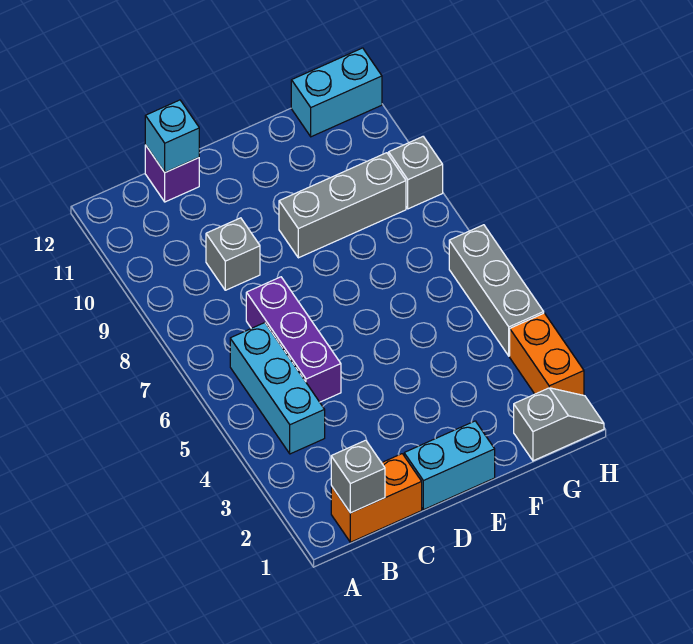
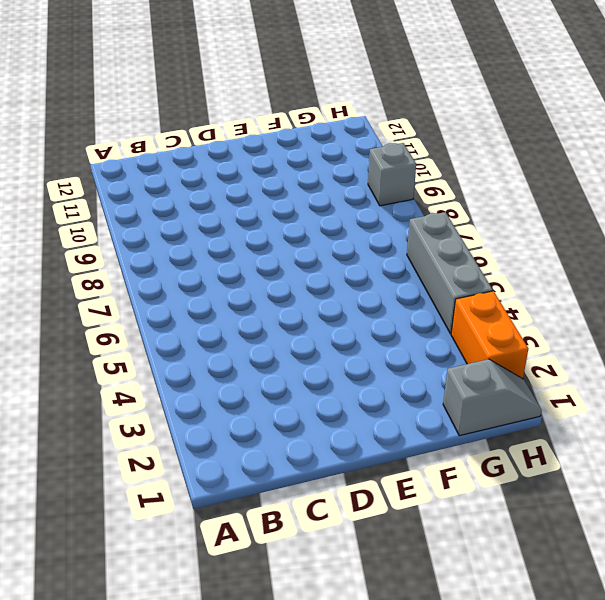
none -> orange 1x2 brick [331,454,422,542]
none -> cyan 1x3 brick [230,323,325,454]
none -> purple 1x3 brick [246,277,341,402]

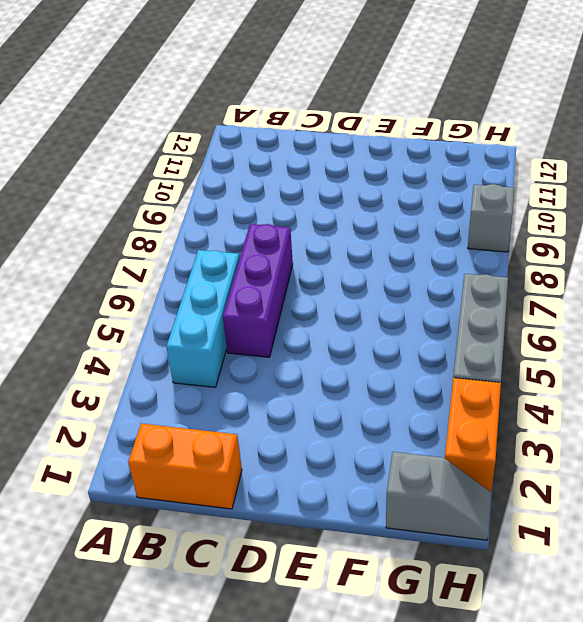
none -> grey 1x1 brick [206,218,260,290]
none -> purple 1x1 brick [145,145,199,202]
none -> cyan 1x2 brick [404,421,495,510]

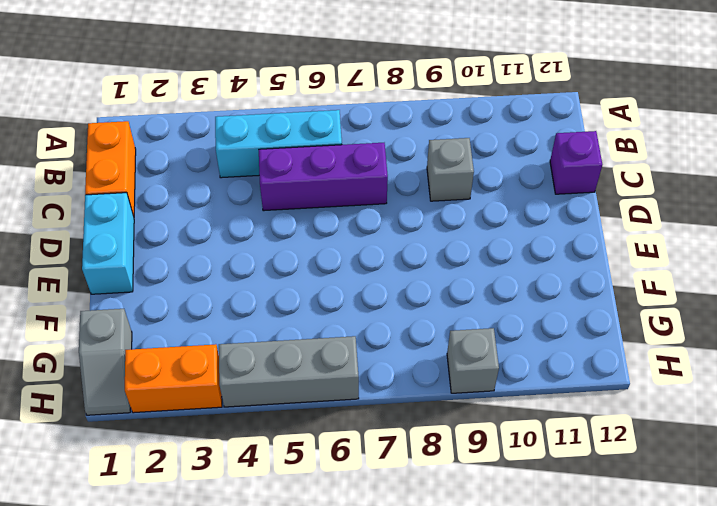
none -> grey 1x3 brick [279,153,406,258]
none -> cyan 1x2 brick [291,48,382,137]
none -> grey 1x1 brick [331,440,385,513]

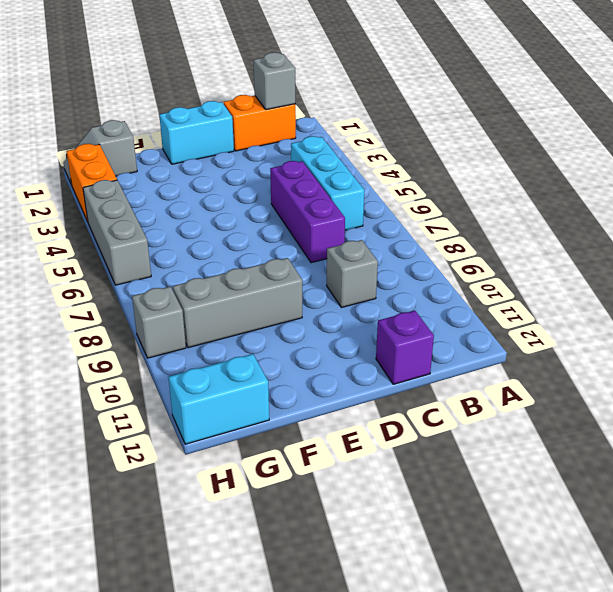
none -> cyan 1x1 brick [145,100,199,172]

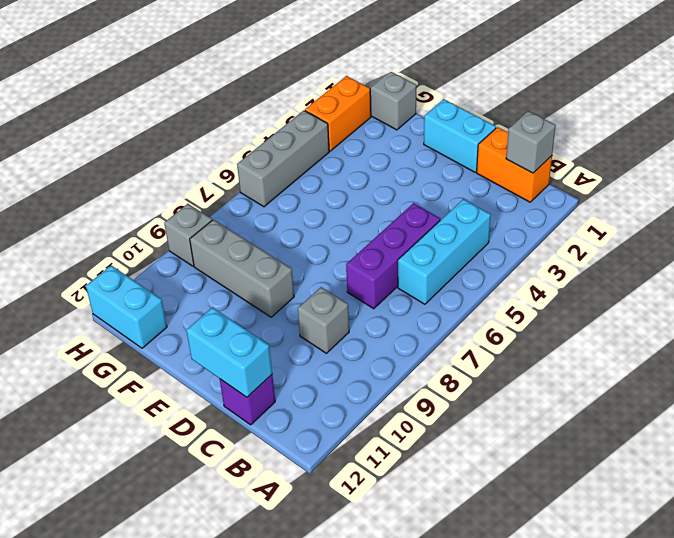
cyan 1x2 brick [186,307,272,397] -> cyan 1x1 brick [145,100,199,172]

